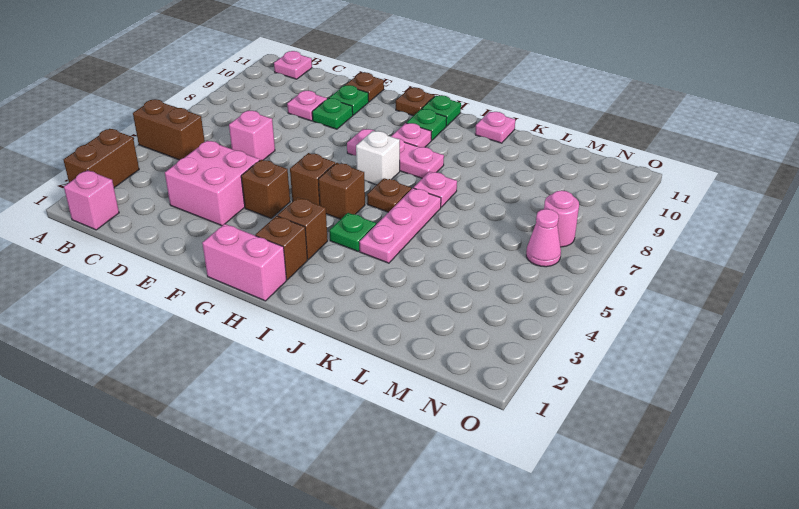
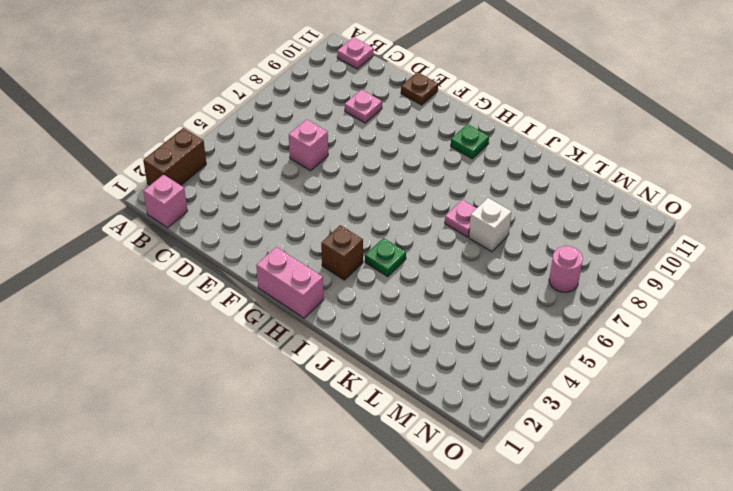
white 1x1 brick [469,198,511,252] -> white 1x1 brick moved to [356,131,400,185]
none -> brown 1x2 brick [133,99,205,160]
none -> pink 2x2 brick [165,141,260,226]
none -> green 1x1 plate [312,98,353,129]

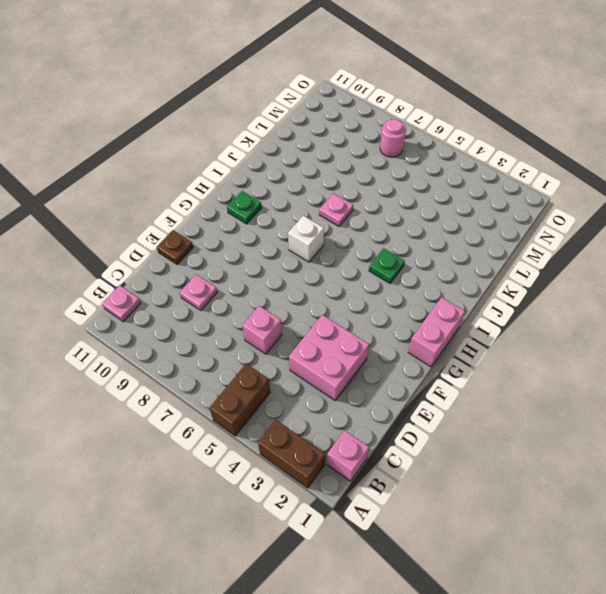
none -> green 1x1 plate [312,98,353,129]
none -> green 1x1 plate [329,85,369,115]
none -> brown 1x1 brick [241,160,290,218]

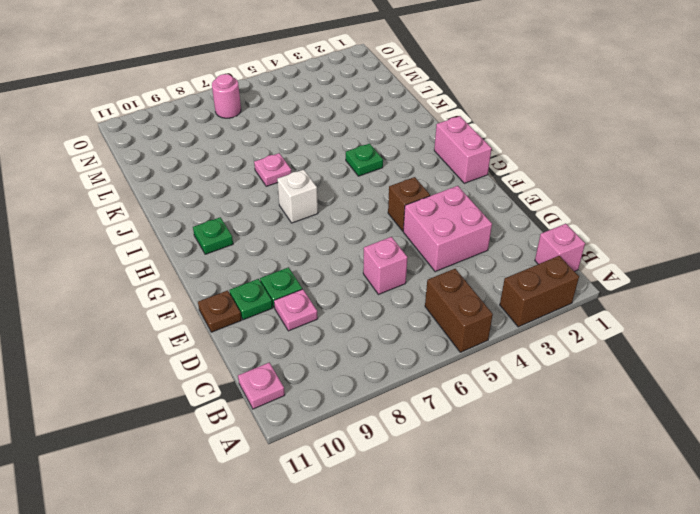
none -> brown 1x1 brick [290,153,335,205]
none -> pink 1x3 plate [347,129,444,178]
none -> brown 1x1 plate [396,88,435,116]

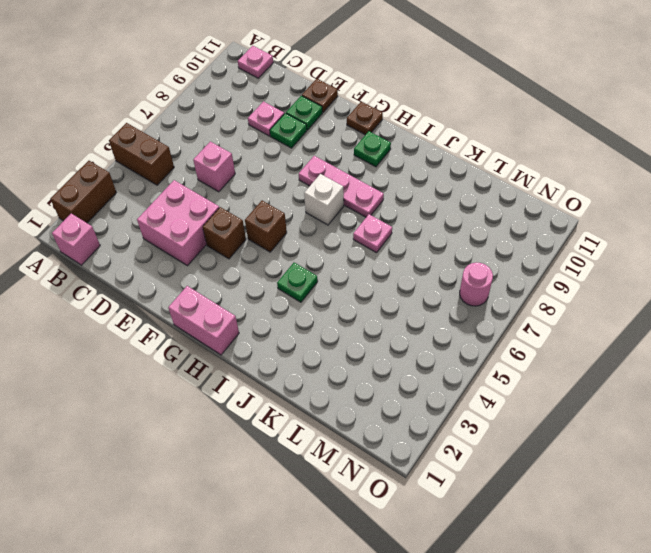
none -> brown 1x1 brick [256,216,308,280]
none -> brown 1x1 brick [277,197,328,260]
none -> brown 1x1 brick [318,163,365,219]

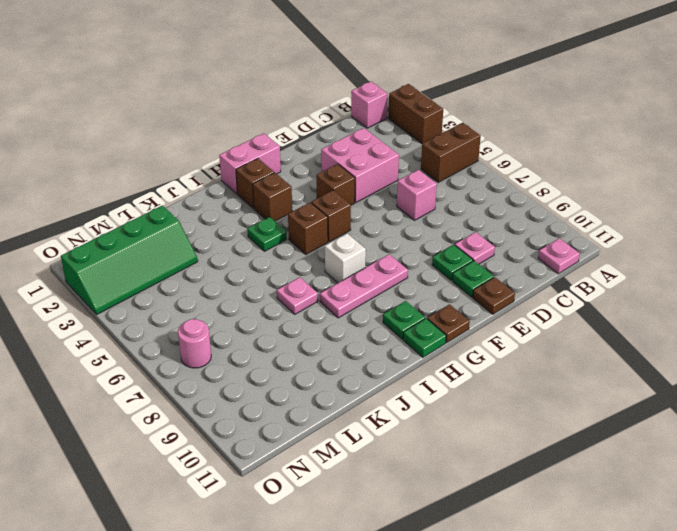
green 2x4 slope [61,206,198,314] -> none
none -> pink 1x1 plate [391,123,432,147]
none -> brown 1x1 plate [367,178,411,212]
none -> pink 1x3 plate [360,188,441,263]

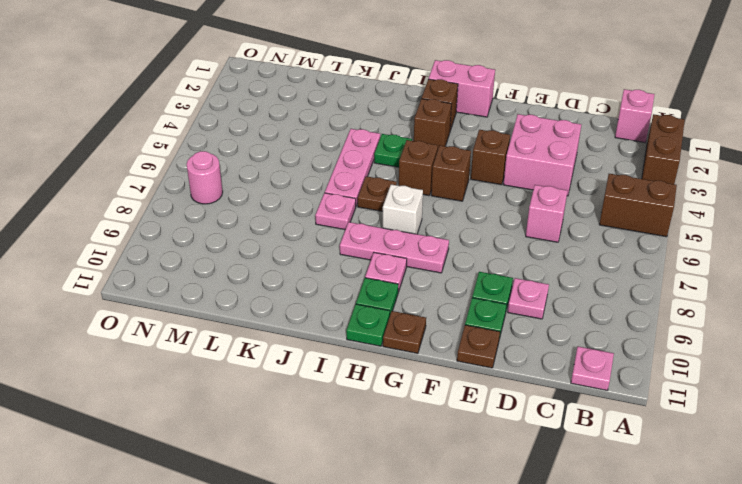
none -> pink 1x1 plate [475,112,515,143]
none -> pink 1x1 cone [526,209,561,267]

